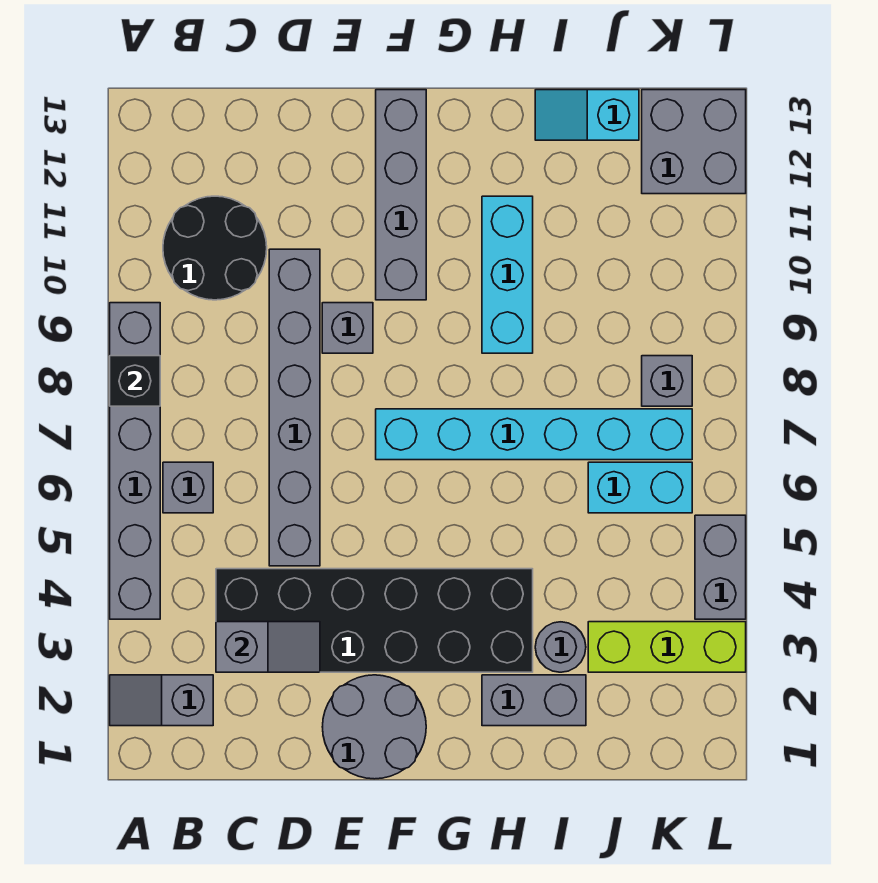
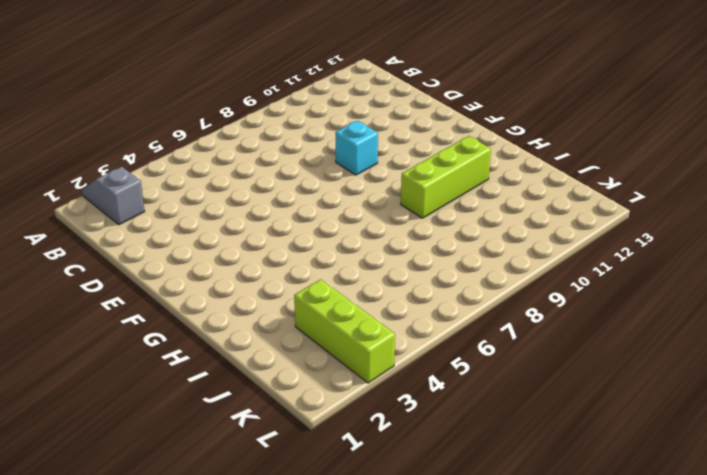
cyan 1x1 brick [335,121,378,175] -> grey 1x1 brick [322,303,373,353]
lime 1x3 brick [401,136,491,218] -> cyan 1x3 brick [482,196,533,353]
none -> grey 1x6 brick [110,303,160,619]
none -> grey 1x1 brick [163,462,213,513]
none -> black 2x2 round brick [163,196,267,300]

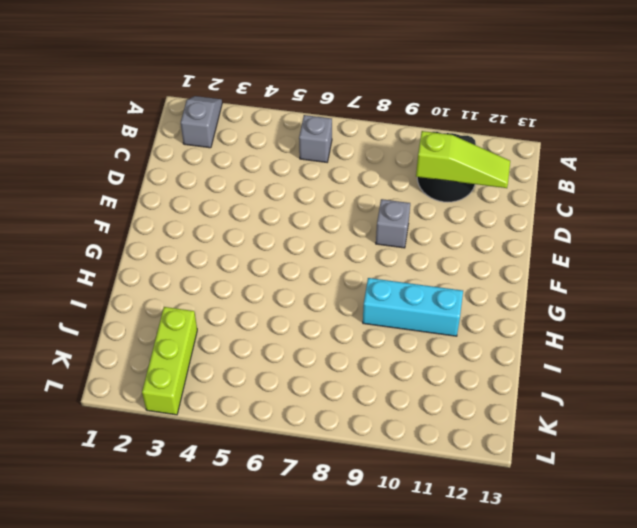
lime 1x3 slope [416,131,510,188] -> none
none -> grey 1x6 brick [110,303,160,619]
none -> black 2x6 brick [216,569,533,672]
none -> grey 1x6 brick [269,249,320,566]

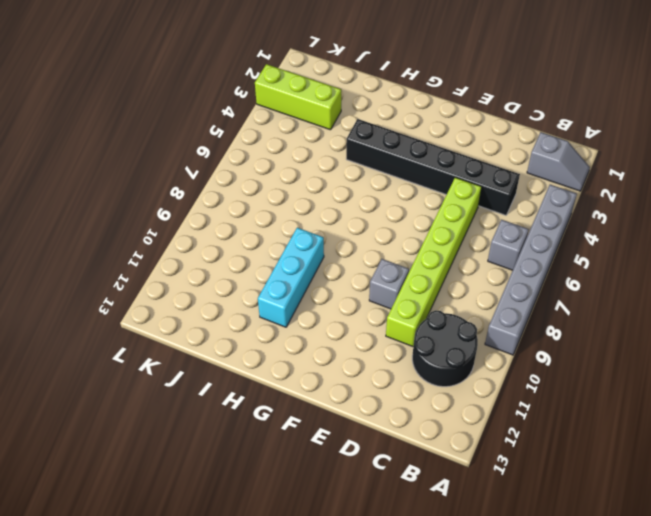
black 1x6 brick [346,119,520,215] -> black 2x6 brick [216,569,533,672]
lime 1x6 brick [386,177,482,346] -> grey 1x6 brick [269,249,320,566]
none -> grey 2x2 round brick [322,675,426,779]
none -> cyan 1x6 brick [376,409,692,460]
none -> grey 1x4 brick [376,90,426,300]

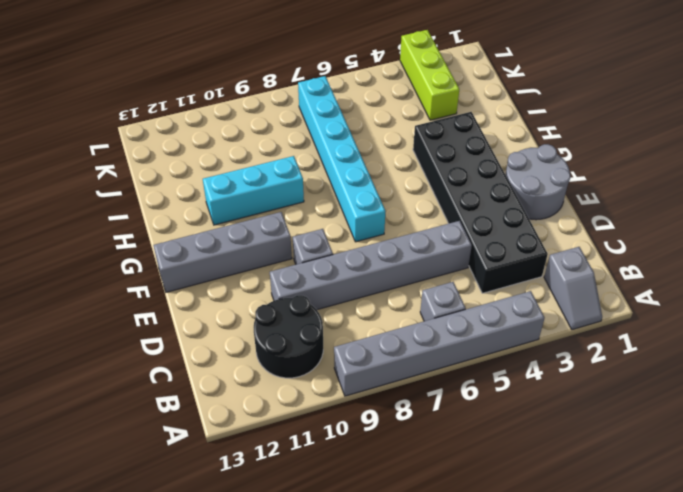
none -> grey 1x2 brick [482,675,586,726]
none -> grey 1x1 round brick [535,622,586,672]
none -> cyan 1x2 slope [535,90,639,140]

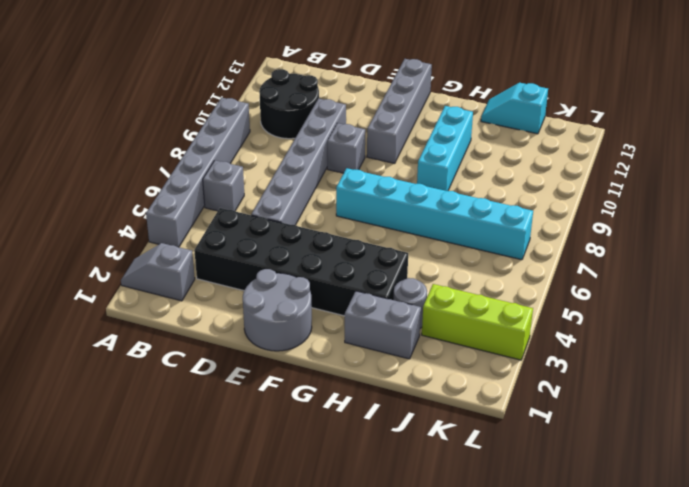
none -> cyan 1x2 brick [588,462,692,513]
none -> grey 1x1 brick [642,356,692,406]
none -> grey 2x2 brick [642,90,746,194]

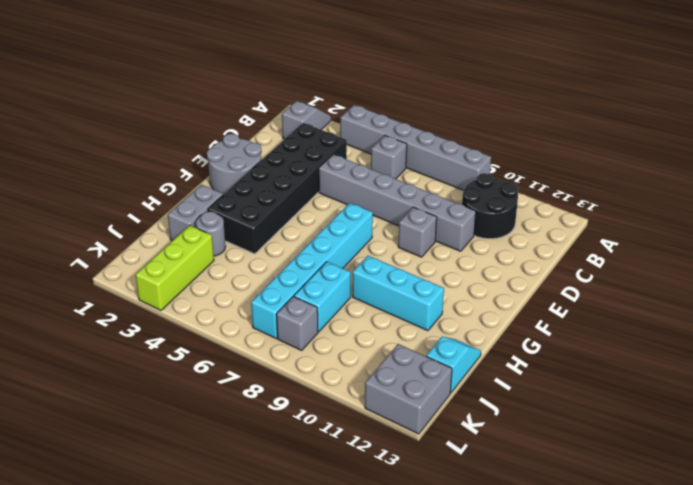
cyan 1x2 brick [294,262,351,332] -> cyan 1x2 brick moved to [588,462,692,513]
none -> grey 1x4 brick [376,90,426,300]
none -> grey 1x2 brick [695,515,746,619]
none -> black 1x1 brick [110,356,160,406]

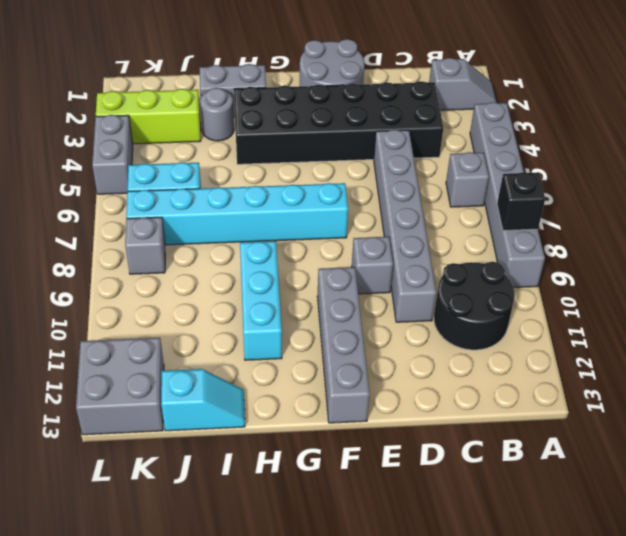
none -> grey 1x2 slope [216,622,320,672]

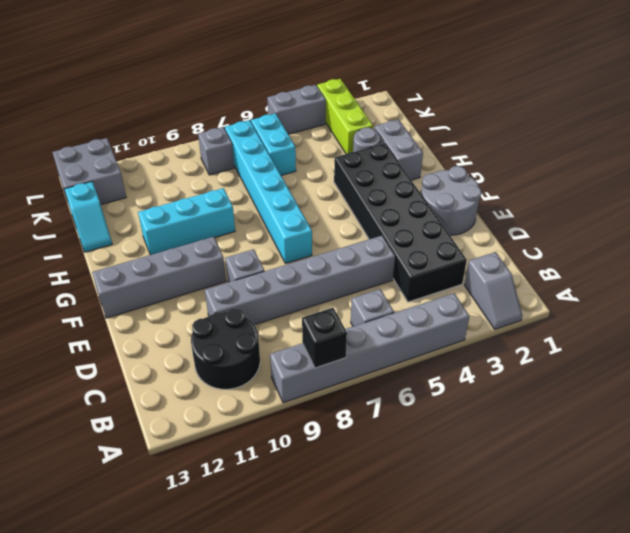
none -> grey 1x2 slope [216,622,320,672]

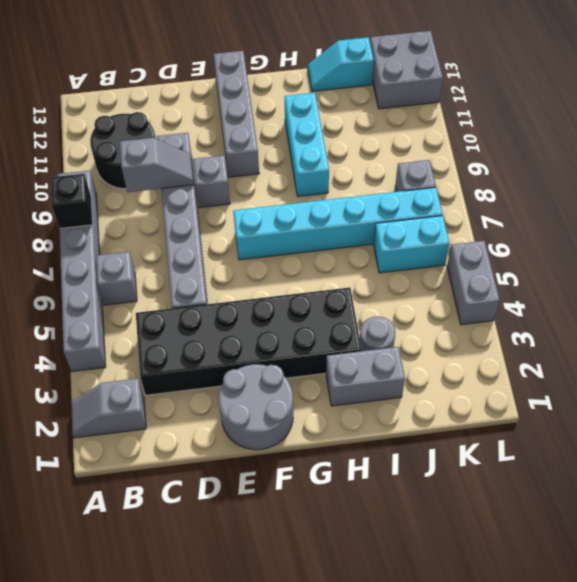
grey 1x2 slope [120,138,194,192] -> grey 1x2 slope moved to [216,622,320,672]
none -> lime 1x3 brick [588,622,746,672]

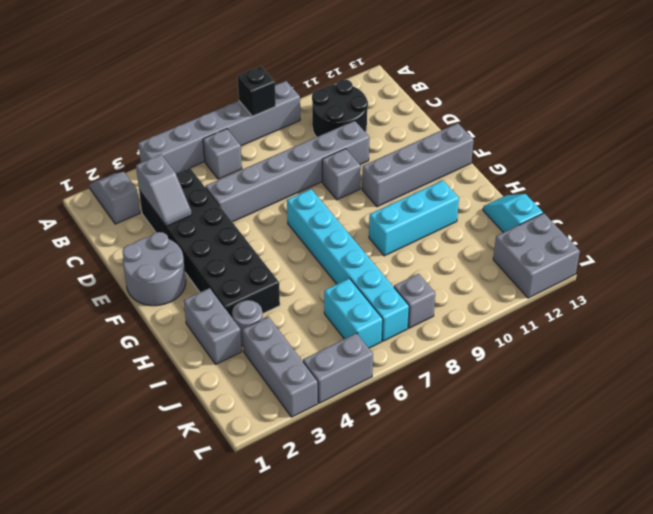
grey 1x3 brick [242,317,318,417] -> lime 1x3 brick [588,622,746,672]

